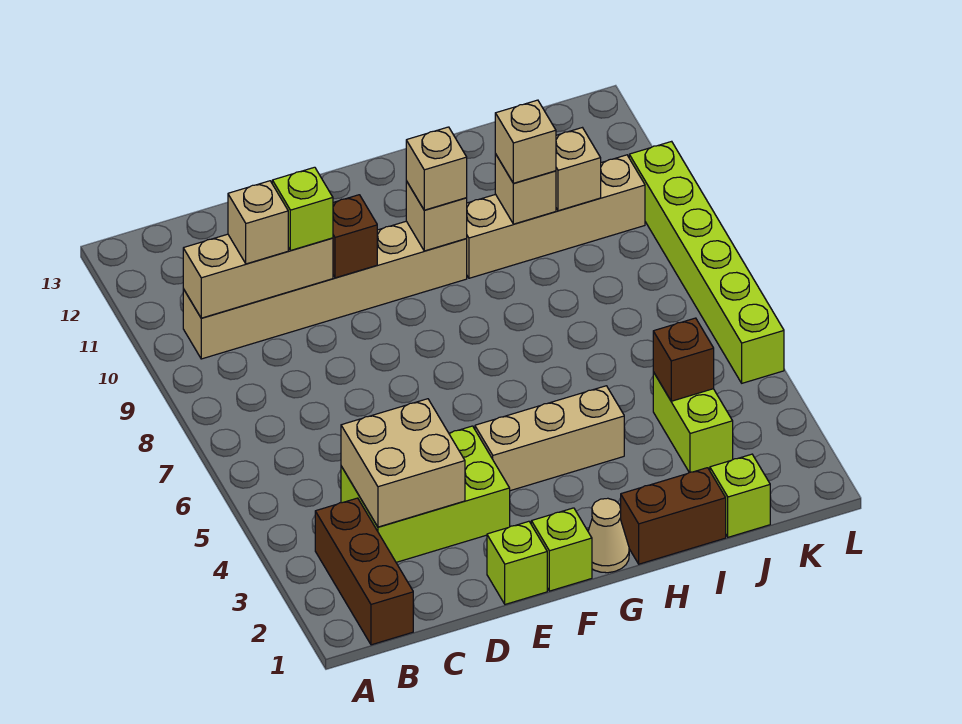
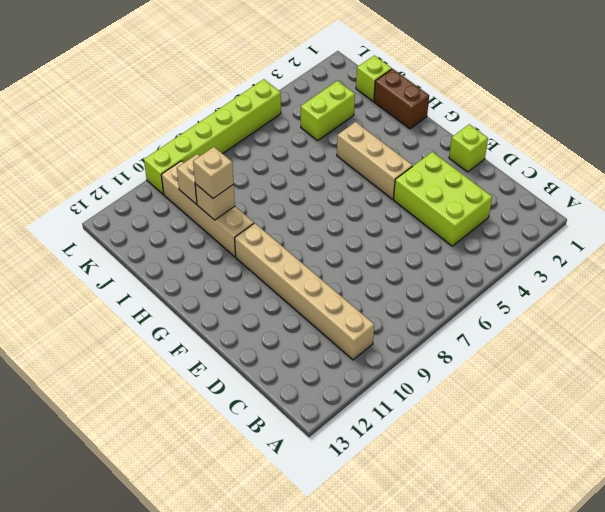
none -> brown 1x3 brick [315,498,413,645]
none -> lime 1x1 brick [531,508,592,591]
none -> tan 1x1 cone [588,498,629,573]

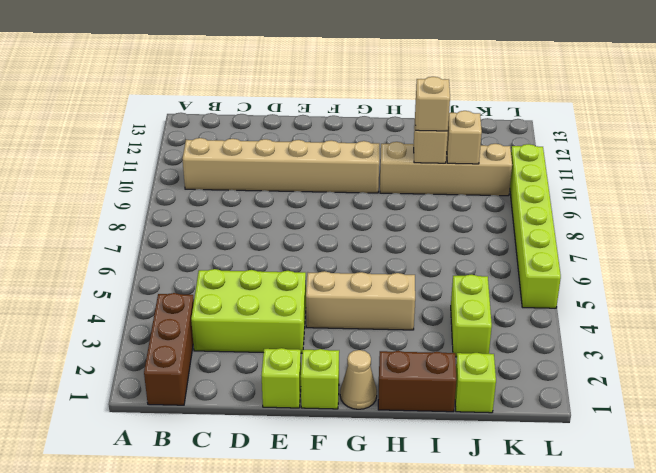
none -> tan 1x3 brick [183,234,333,318]
none -> tan 2x2 brick [341,399,465,527]
none -> brown 1x1 brick [333,195,377,278]

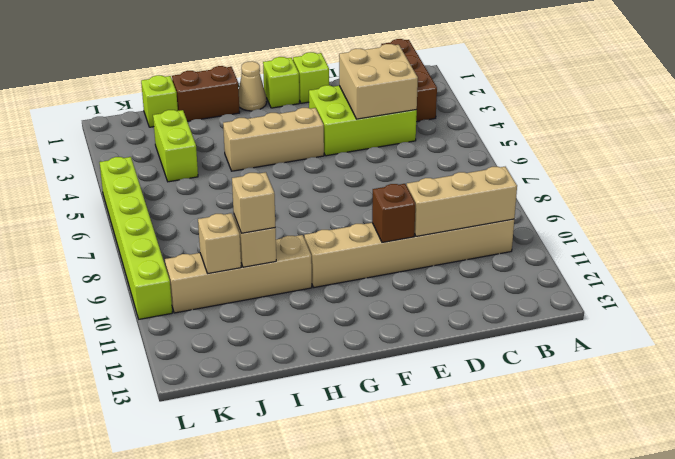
none -> tan 1x1 brick [406,181,467,251]
none -> brown 1x1 brick [653,318,714,401]
none -> tan 1x1 brick [228,181,288,264]

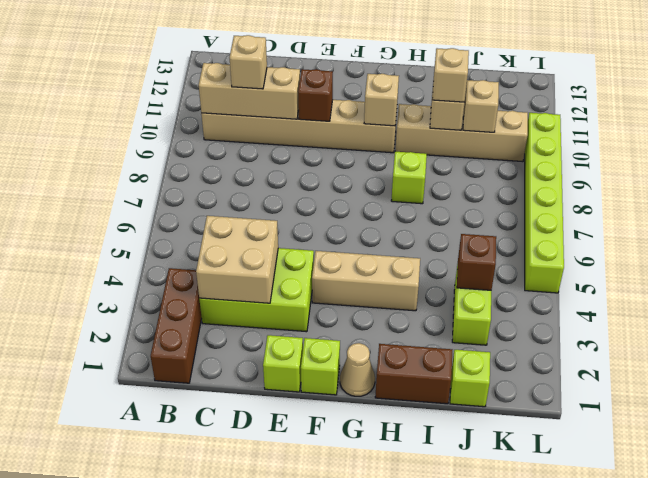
lime 1x1 brick [391,152,427,204] -> lime 1x1 brick moved to [272,167,333,251]
none -> tan 1x1 brick [406,127,467,210]

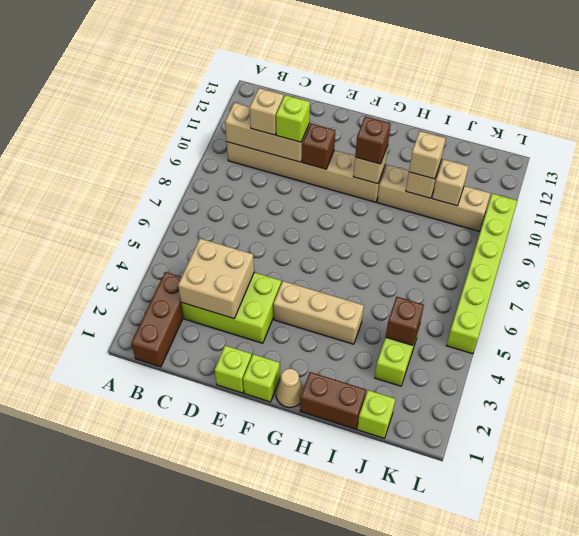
brown 1x1 brick [355,117,391,164] -> tan 1x1 brick [406,127,467,210]

